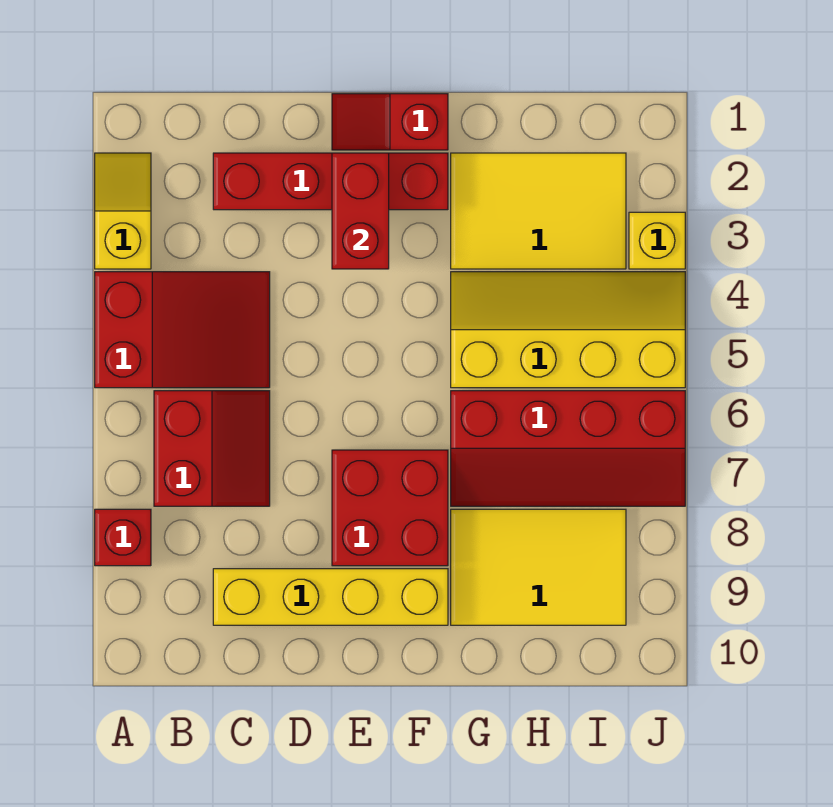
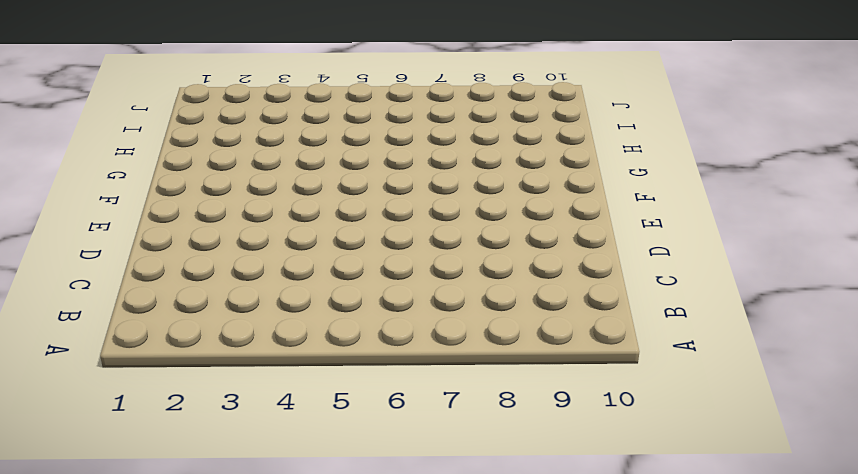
none -> yellow 1x2 slope [95,153,151,269]
none -> red 2x3 slope [95,272,270,388]
none -> red 1x1 brick [95,509,151,566]

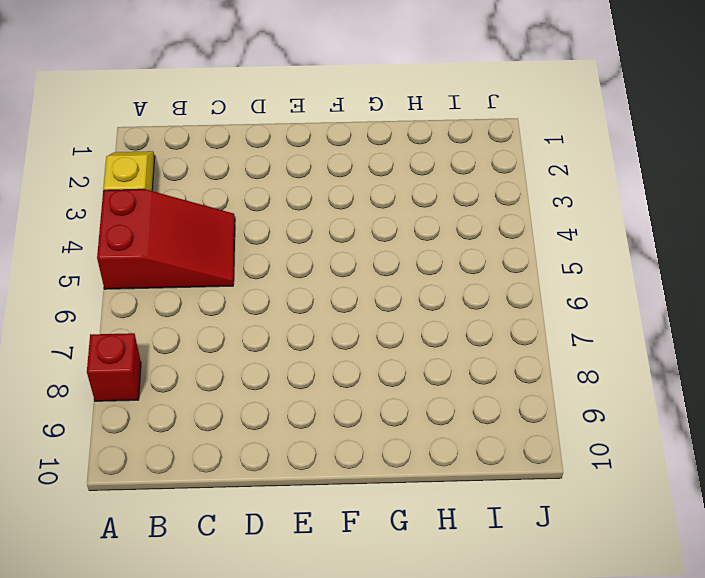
none -> red 2x2 slope [154,391,270,506]
none -> red 1x4 brick [213,153,448,210]
none -> yellow 1x4 brick [213,569,448,625]

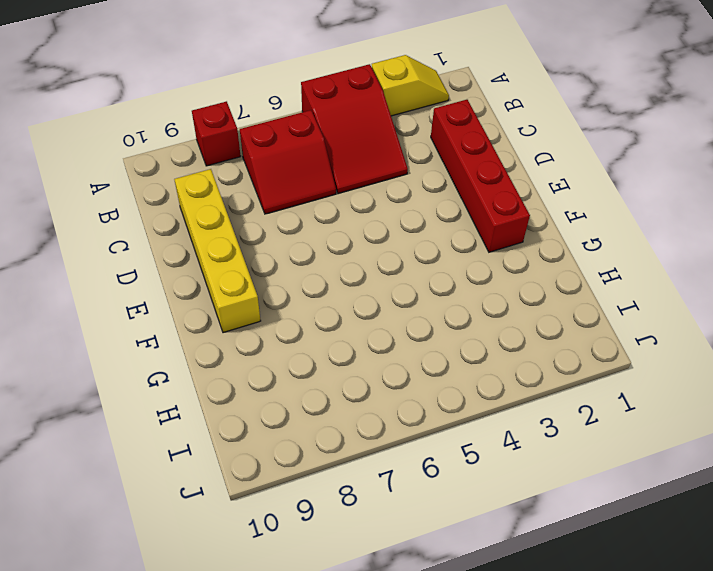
none -> red 1x2 slope [332,94,448,150]
none -> red 2x2 brick [332,450,448,566]
none -> yellow 2x3 tile [451,153,626,269]

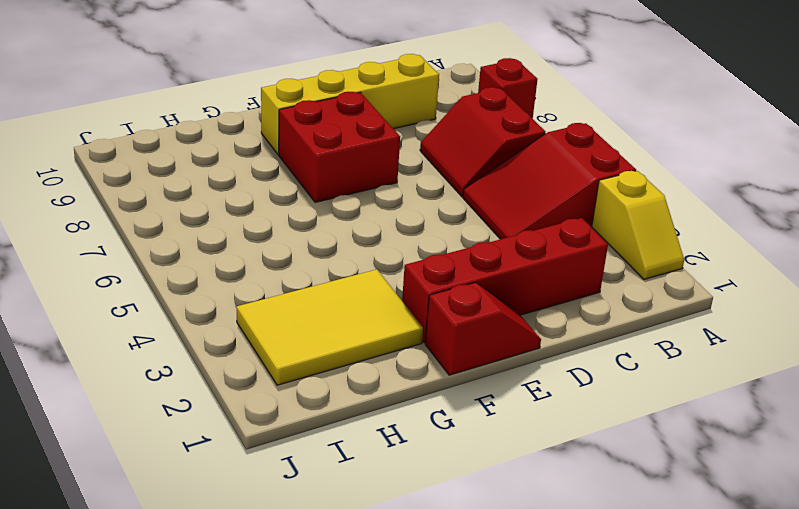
none -> yellow 2x4 slope [451,272,685,388]
none -> red 2x4 slope [451,391,685,506]
none -> yellow 2x3 tile [451,509,626,625]

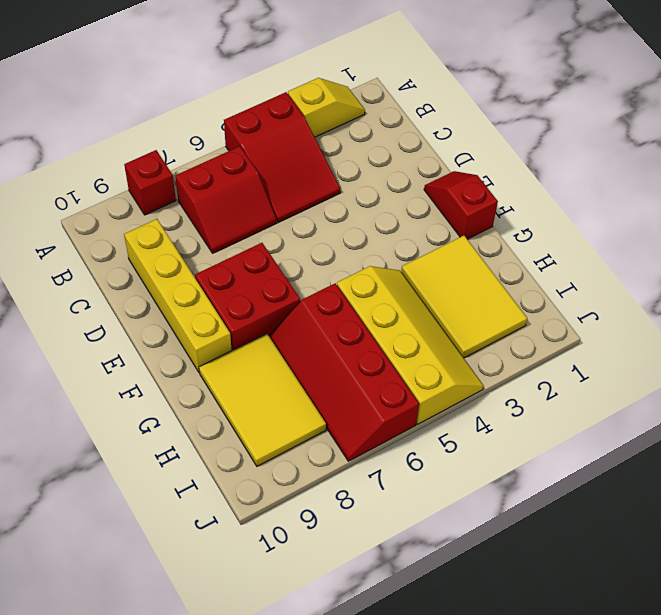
none -> red 1x4 brick [213,153,448,210]
none -> yellow 1x1 brick [629,212,685,269]
none -> red 1x2 brick [332,153,389,269]

